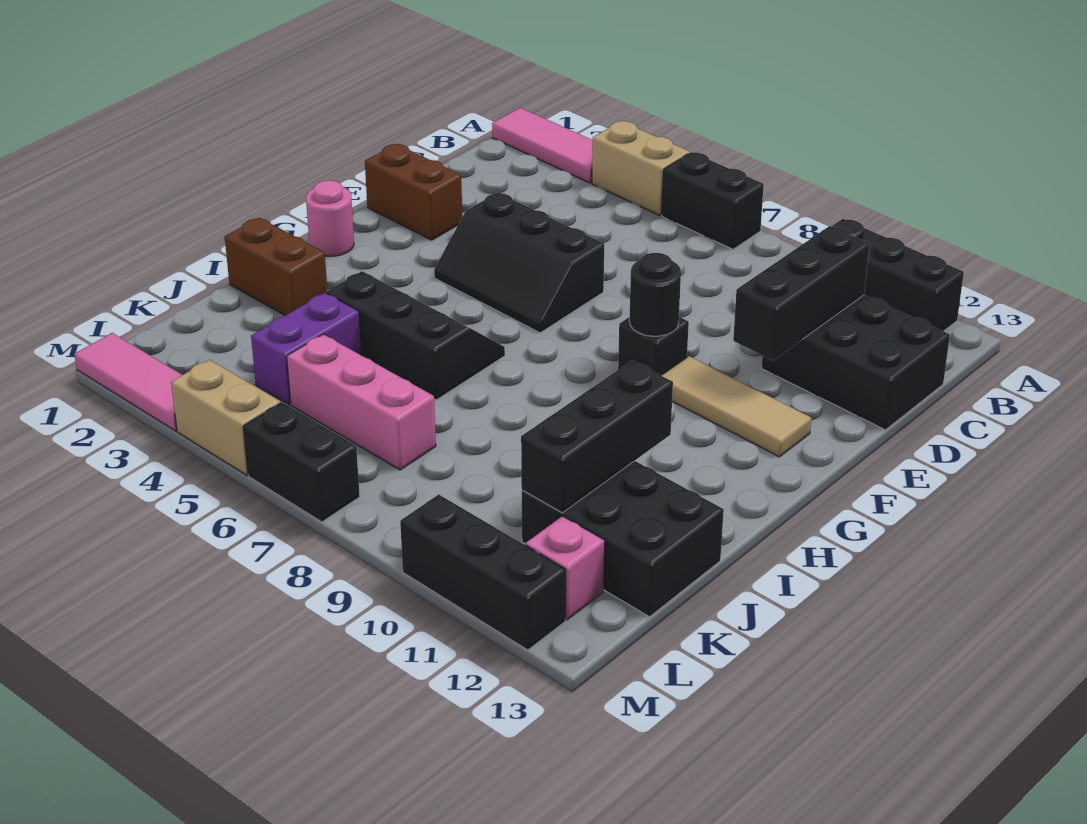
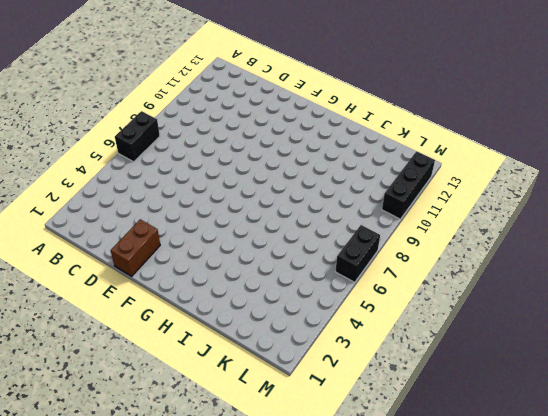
none -> pink 1x3 tile [492,108,593,183]
none -> tan 1x2 brick [592,121,690,215]
none -> black 1x3 brick [832,219,964,331]

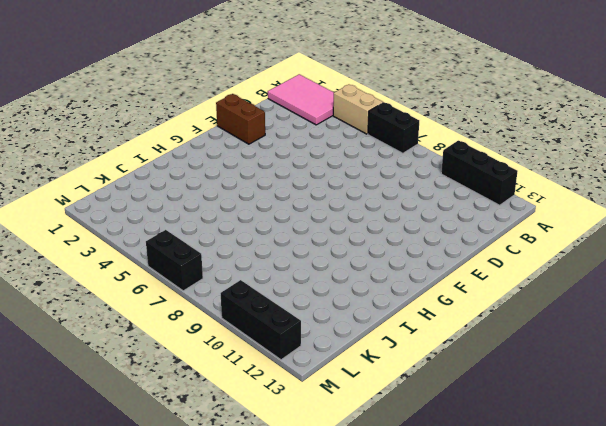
pink 2x3 tile [268,74,334,125] -> pink 1x3 tile [492,108,593,183]
none -> black 2x3 brick [761,295,950,430]
none -> black 2x3 slope [434,193,604,333]
none -> black 1x1 brick [618,317,689,375]

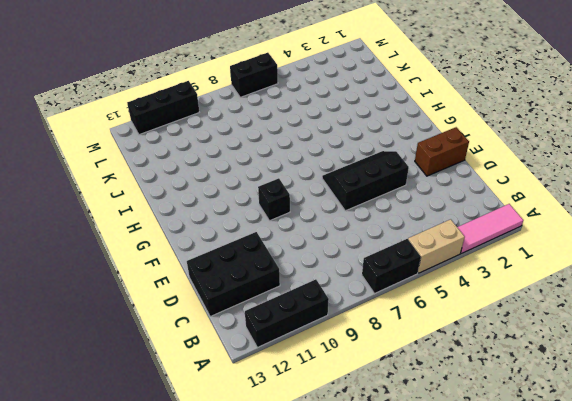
none -> tan 1x3 tile [661,356,811,457]
none -> pink 1x1 round brick [306,180,354,257]
none -> black 2x3 slope [327,271,505,400]

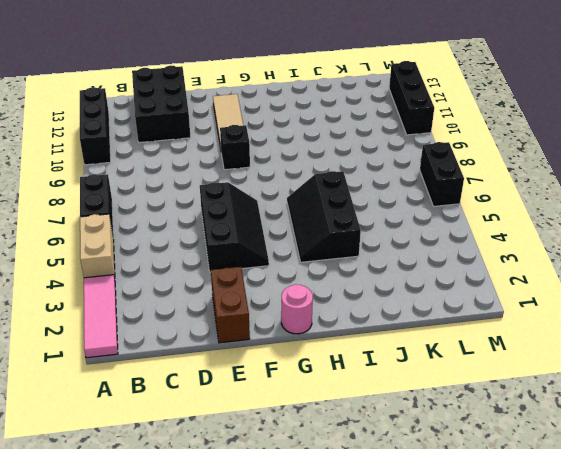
none -> brown 1x2 brick [225,218,327,315]
none -> purple 1x2 brick [251,293,361,405]
none -> black 2x3 brick [522,461,724,617]

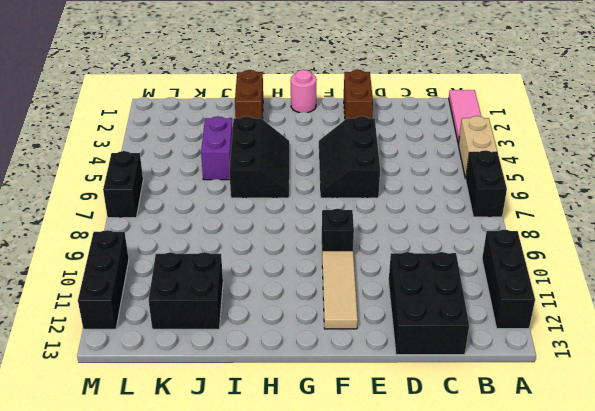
purple 1x2 brick [201,116,233,180] -> purple 1x2 brick turned to [251,293,361,405]
black 2x2 brick [149,252,223,329] -> black 2x3 brick [522,461,724,617]
none -> pink 1x3 brick [287,334,436,470]
none -> pink 1x1 brick [525,516,605,620]
none -> pink 1x3 tile [74,333,182,431]

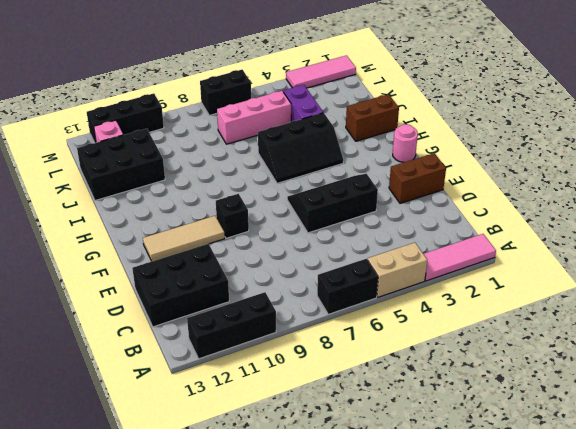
none -> tan 1x2 brick [171,360,280,475]
none -> black 1x3 brick [733,226,870,360]
none -> black 1x1 round brick [629,253,681,336]

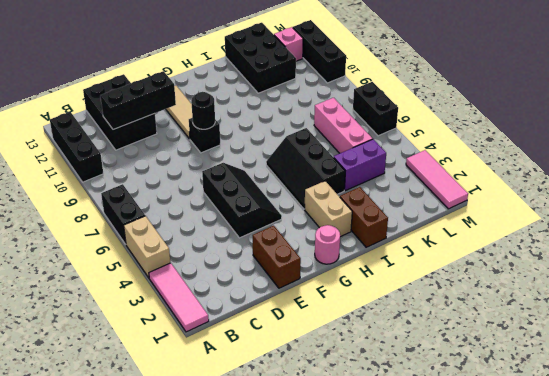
tan 1x2 brick [305,181,352,237] -> tan 1x2 brick moved to [171,360,280,475]
none -> black 1x3 brick [521,361,673,513]

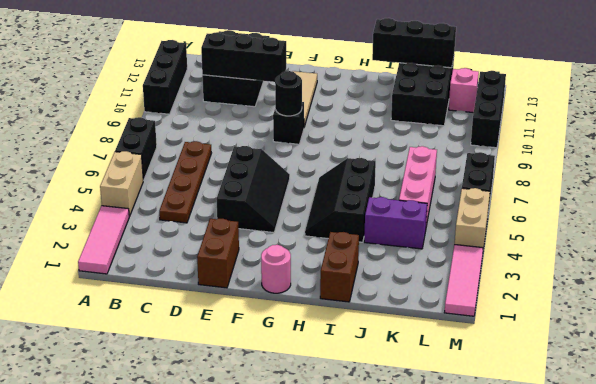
brown 1x4 plate [159,141,211,223] -> none
black 1x3 brick [372,18,456,68] -> black 1x3 brick moved to [521,361,673,513]

